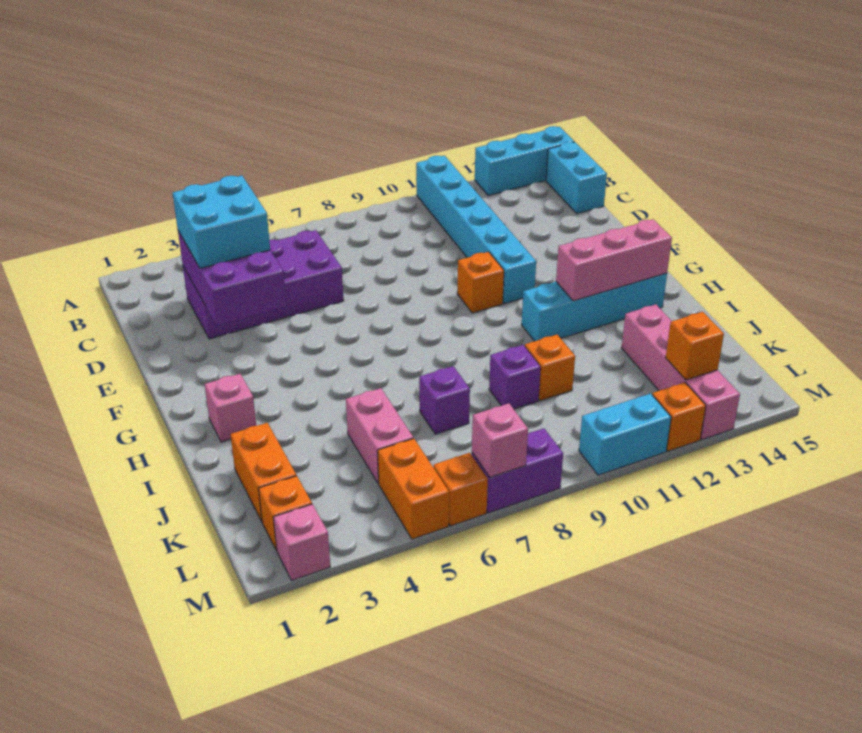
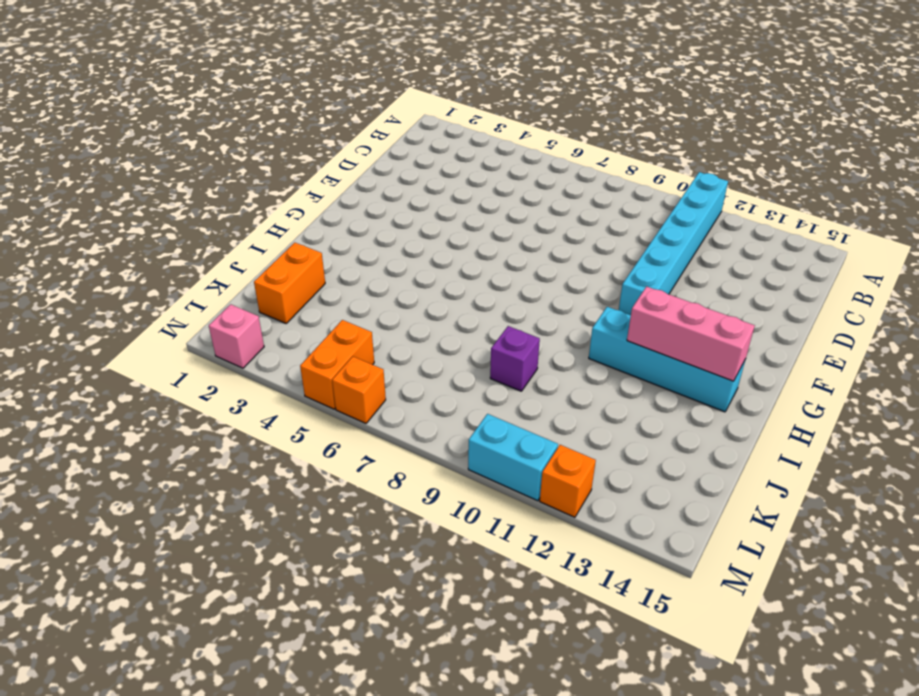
none -> cyan 1x3 brick [475,126,574,196]
none -> cyan 1x2 brick [546,142,607,214]
none -> purple 2x4 brick [183,230,344,339]

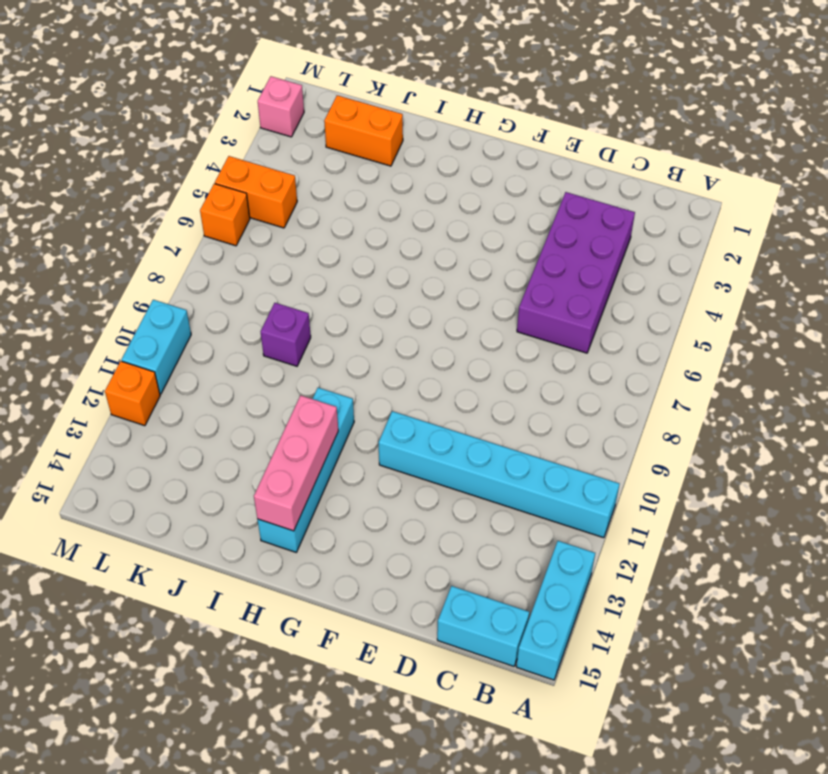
none -> orange 1x1 brick [457,252,504,313]
none -> pink 1x1 brick [205,374,256,442]
none -> pink 1x2 brick [346,388,413,484]

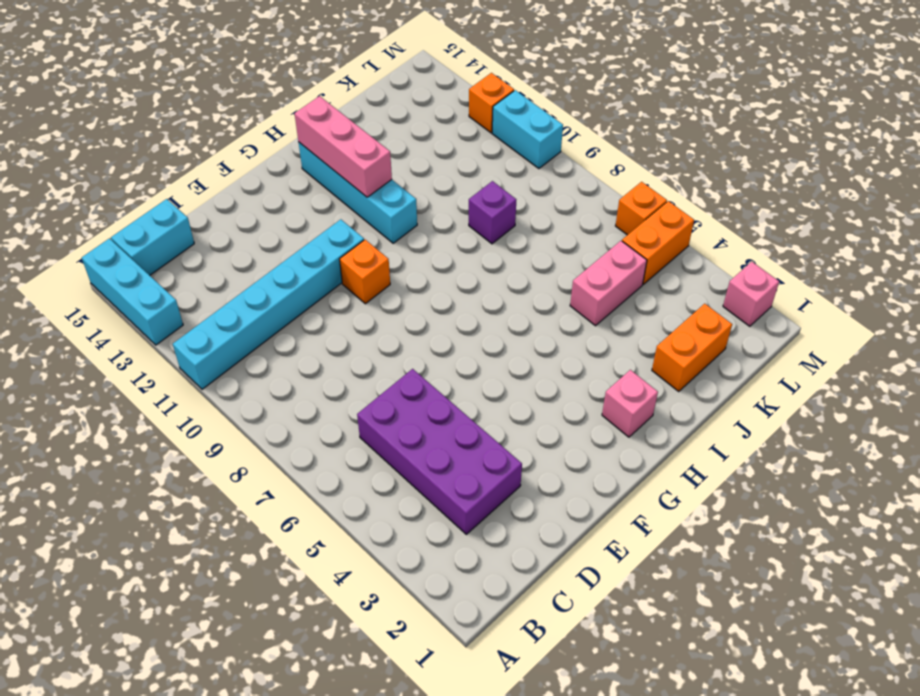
none -> purple 1x1 brick [419,366,470,434]
none -> orange 1x1 brick [525,335,575,401]
none -> pink 1x4 brick [622,305,740,440]

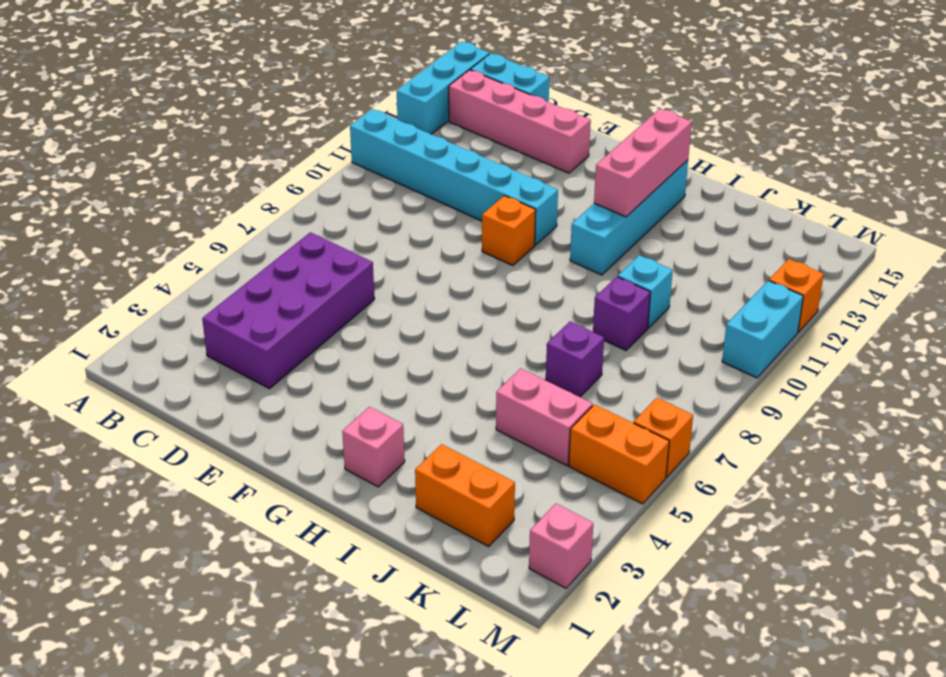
pink 1x4 brick [449,70,591,173] -> pink 1x4 brick moved to [622,305,740,440]
cyan 1x1 brick [618,255,673,328] -> orange 1x1 brick [525,335,575,401]
none -> orange 1x1 brick [258,476,312,550]
none -> purple 1x2 brick [472,429,563,513]
none -> purple 2x3 brick [178,231,286,326]

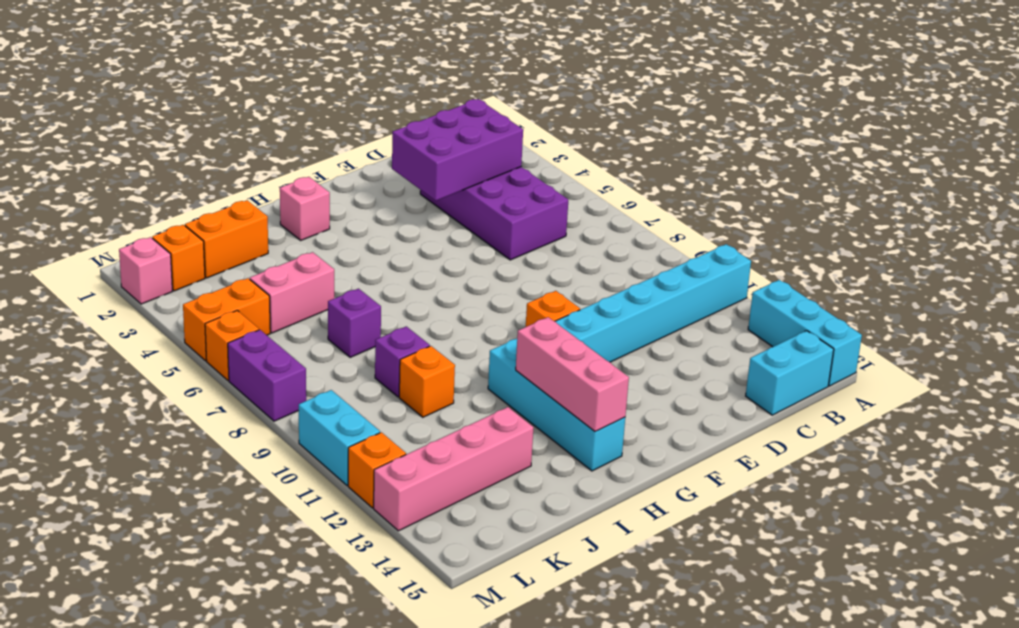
none -> orange 1x1 brick [666,312,724,380]
none -> pink 1x1 brick [472,403,528,477]
none -> cyan 2x2 brick [173,176,270,268]

